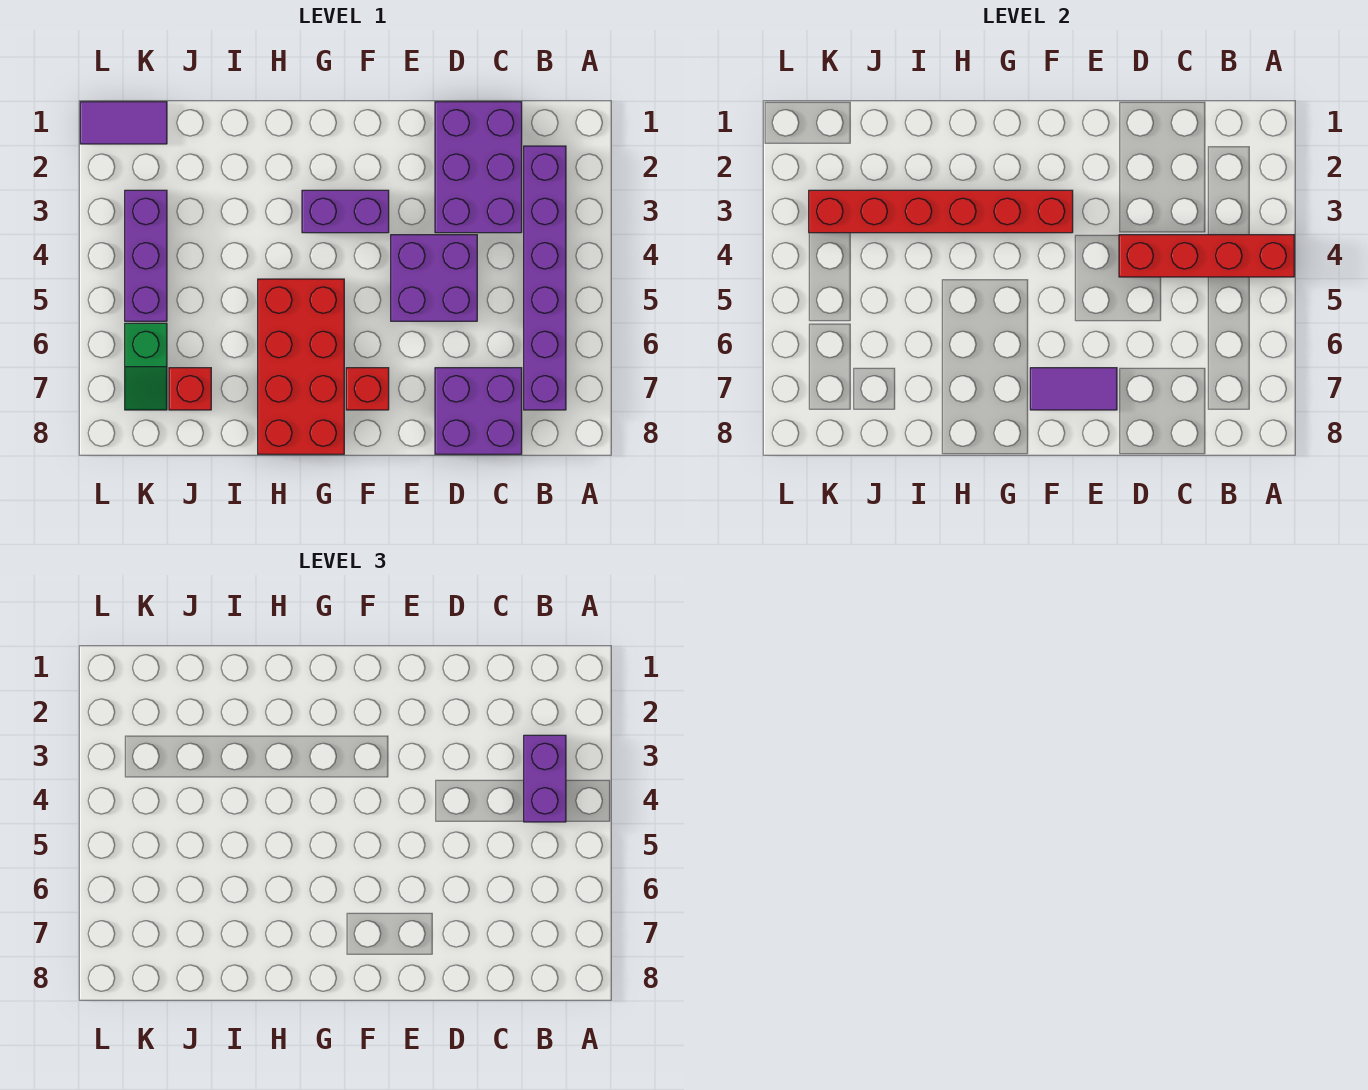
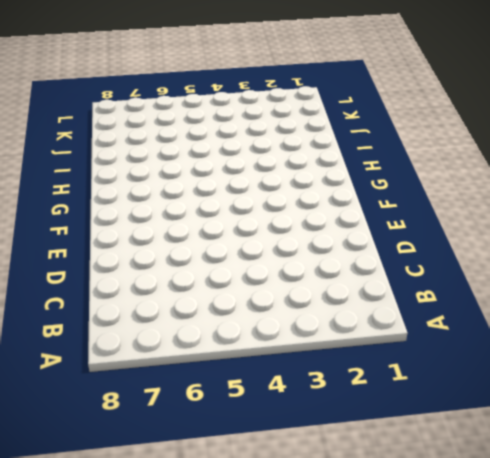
none -> purple 1x6 brick [524,146,566,410]
none -> purple 2x3 brick [435,102,522,233]
none -> purple 2x2 brick [435,368,522,454]

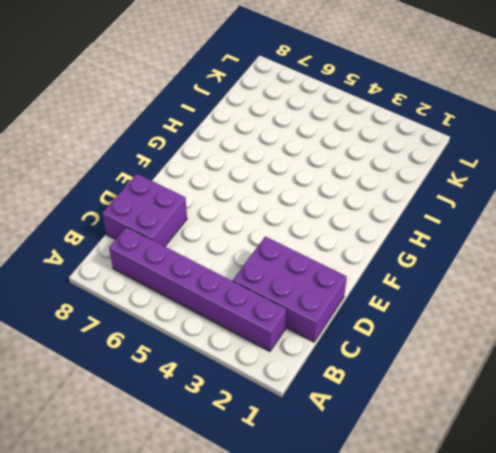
none -> purple 2x2 brick [391,235,477,321]
none -> purple 1x2 brick [302,190,389,233]
none -> red 1x1 brick [346,368,389,410]

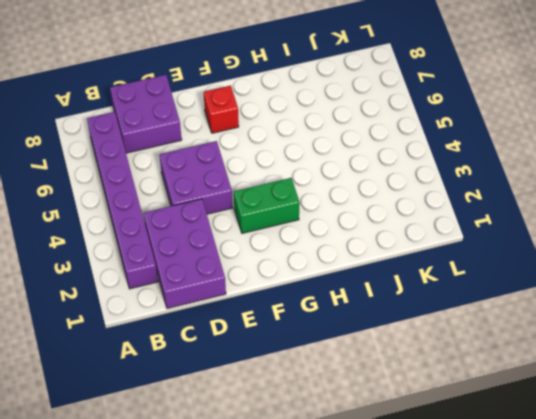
green 1x2 brick [234,178,300,233] -> purple 1x2 brick [302,190,389,233]
none -> red 2x4 brick [258,279,344,454]
none -> red 1x1 brick [169,368,211,410]
none -> purple 1x2 tile [80,102,167,144]

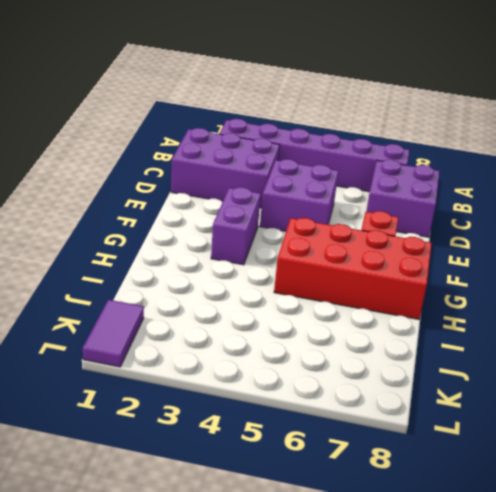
none -> red 1x1 brick [169,368,211,410]
none -> purple 1x3 brick [125,190,167,321]
none -> green 1x2 slope [125,323,167,410]

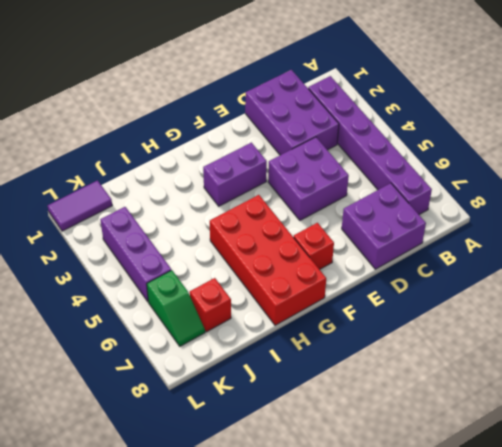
none -> red 1x4 brick [1119,235,1294,277]
none -> purple 1x2 tile [1030,368,1117,410]
none -> red 1x6 brick [809,190,1073,233]

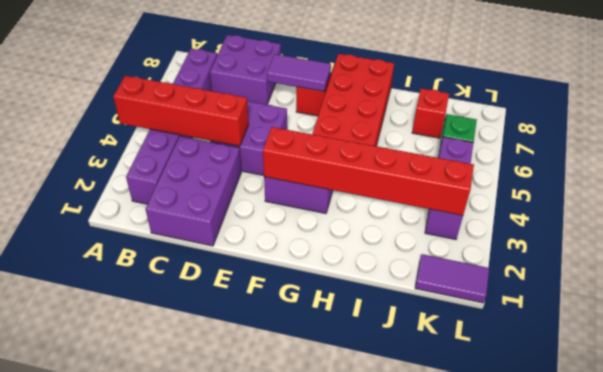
none -> purple 1x2 brick [524,735,566,822]

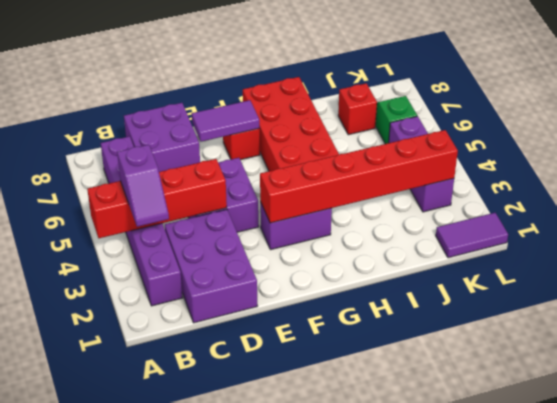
purple 1x2 slope [117,145,169,227] -> purple 1x2 brick [524,735,566,822]

